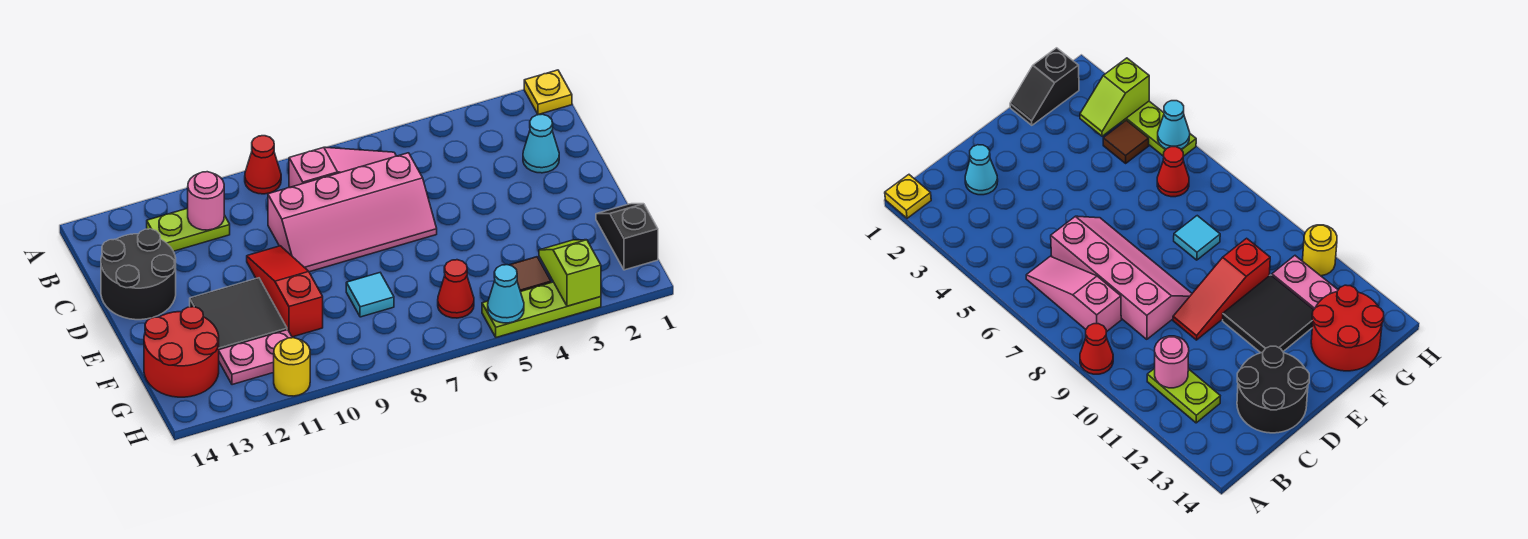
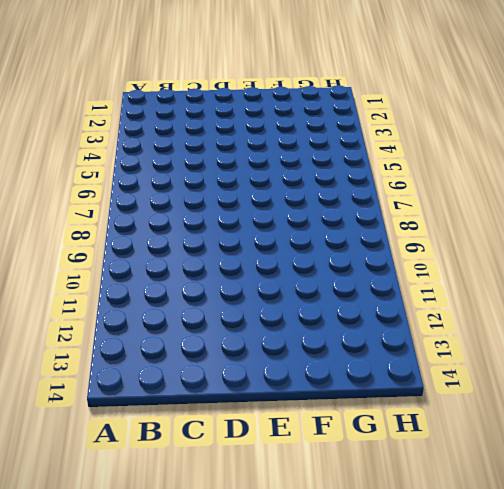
none -> yellow 1x1 plate [524,70,572,115]
none -> red 1x1 cone [245,136,281,194]
none -> pink 1x3 slope [289,147,396,188]

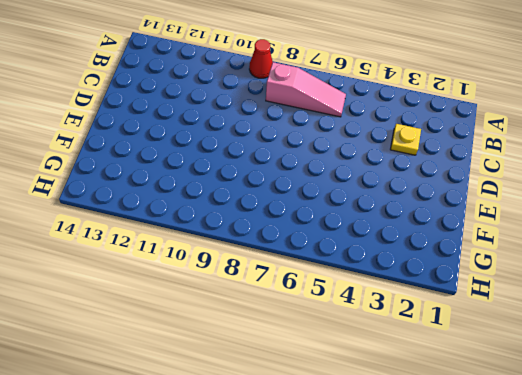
yellow 1x1 plate [390,124,421,155] -> yellow 1x1 plate moved to [524,70,572,115]
none -> lime 1x2 plate [147,208,230,251]
none -> cyan 1x1 cone [523,114,559,173]
none -> pink 2x4 slope [268,153,437,272]

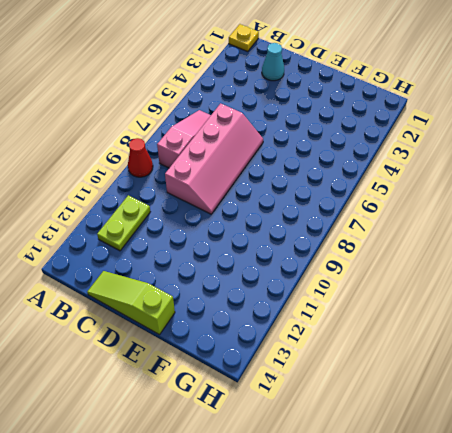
lime 1x3 slope [87,271,175,335] -> black 2x2 round brick [101,229,176,320]
none -> red 1x3 slope [247,246,323,337]
none -> black 2x2 tile [190,278,287,349]
none -> black 1x2 slope [596,204,658,270]

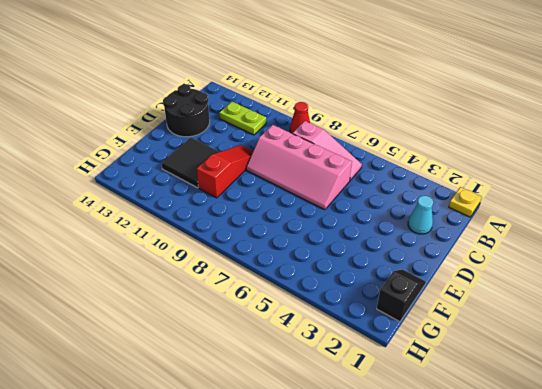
none -> cyan 1x1 tile [346,273,394,317]
none -> red 2x2 round brick [144,307,219,397]
none -> brown 1x1 tile [510,257,551,292]

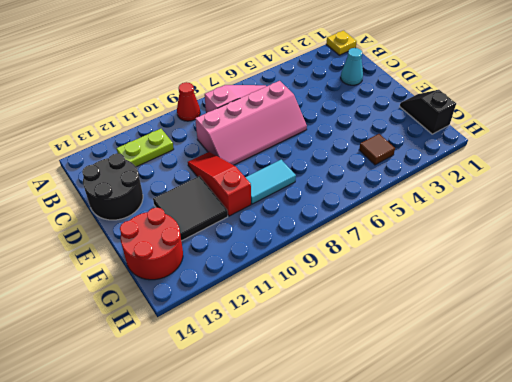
cyan 1x2 tile [245,160,296,204] -> cyan 1x1 tile [346,273,394,317]
none -> red 1x1 cone [438,260,474,318]
none -> pink 1x2 plate [219,330,292,385]
none -> lime 1x3 plate [482,282,601,337]

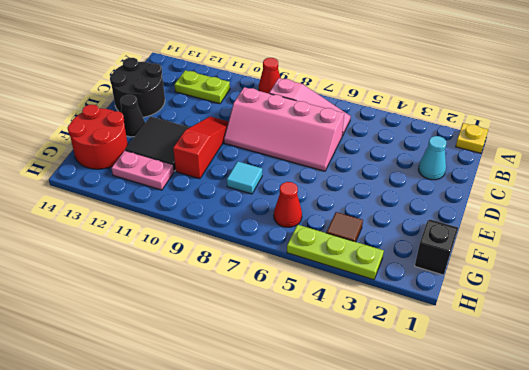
black 1x1 cone [120,95,145,137] -> none
none -> yellow 1x1 round brick [274,338,310,396]
none -> pink 1x1 round brick [188,172,224,230]
none -> lime 1x2 slope [539,240,601,306]

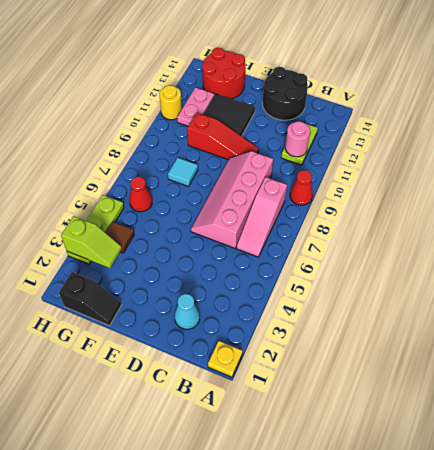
none -> cyan 1x1 cone [488,265,524,323]

